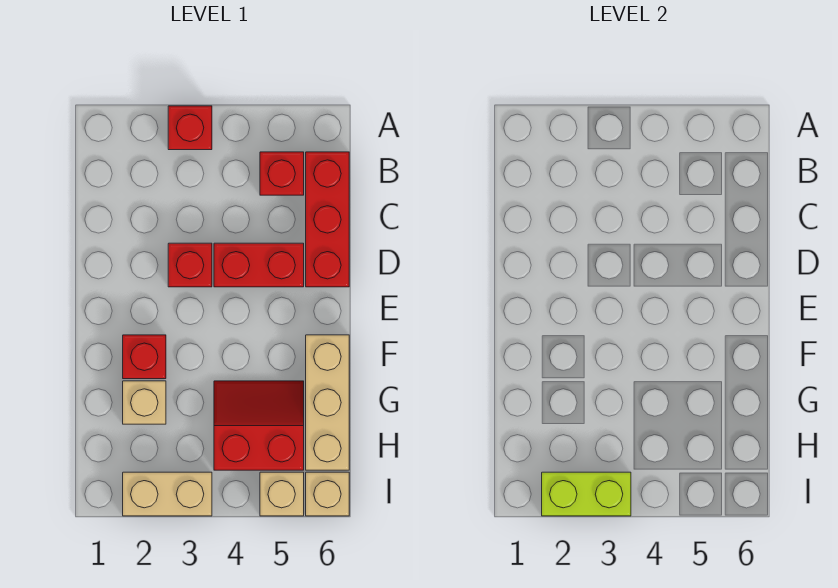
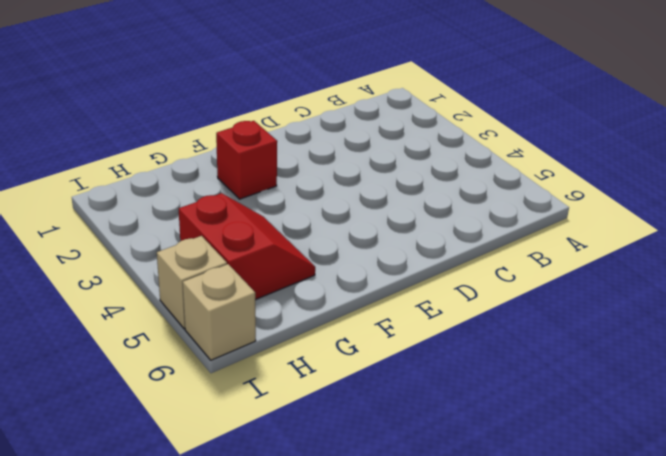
none -> red 1x1 brick [168,106,212,150]
none -> red 1x1 brick [260,152,304,195]
none -> red 1x3 brick [306,152,349,287]

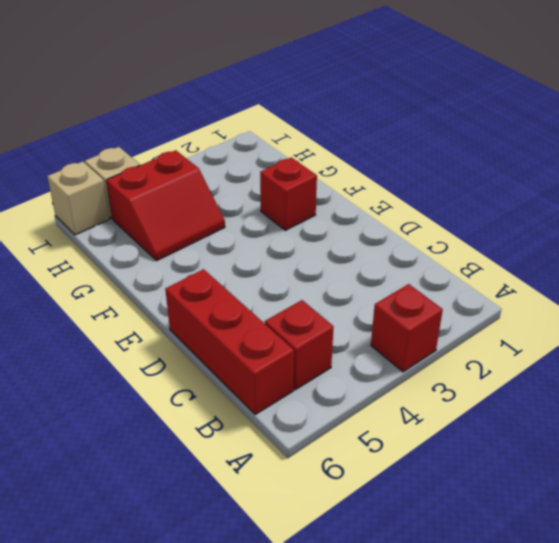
none -> red 1x1 brick [168,243,212,287]
none -> red 1x2 brick [214,243,304,287]
none -> tan 1x3 brick [306,335,349,470]

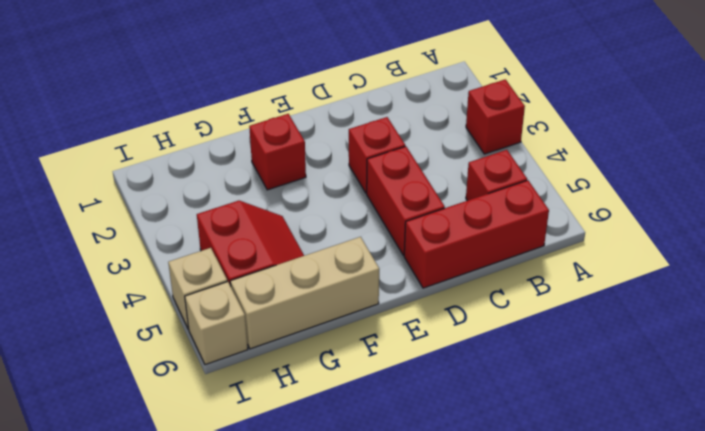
none -> tan 1x1 brick [123,381,166,424]
none -> tan 1x2 brick [123,472,212,516]
none -> lime 1x2 brick [542,472,631,516]

